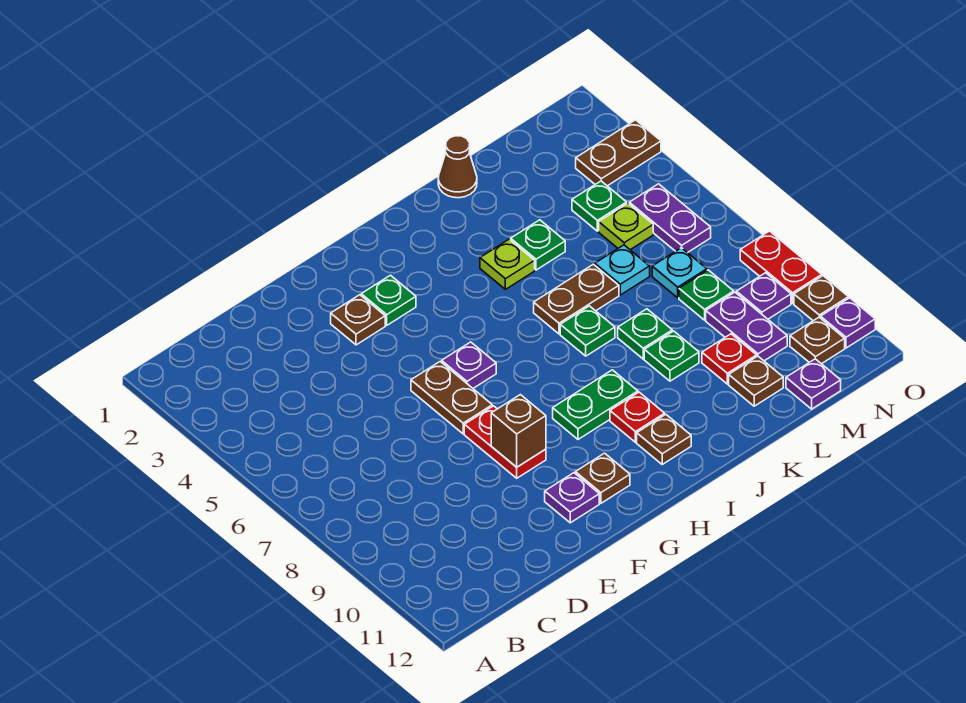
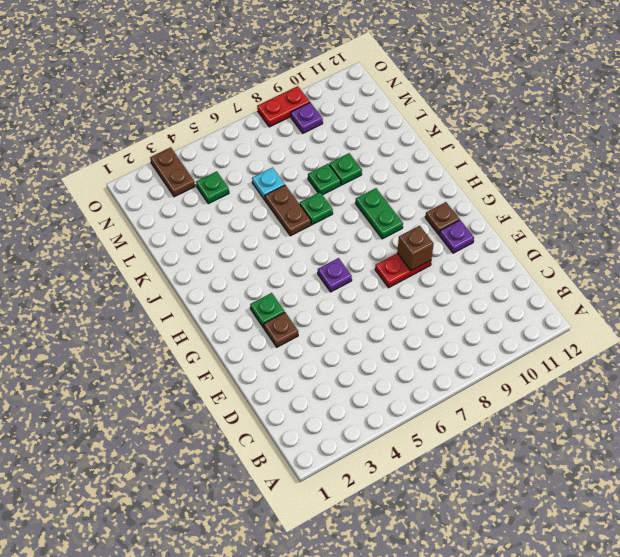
none -> brown 1x2 plate [411,362,492,434]
none -> red 1x1 plate [610,392,665,442]
none -> brown 1x1 plate [637,415,691,464]
none -> lime 1x1 plate [480,239,535,289]

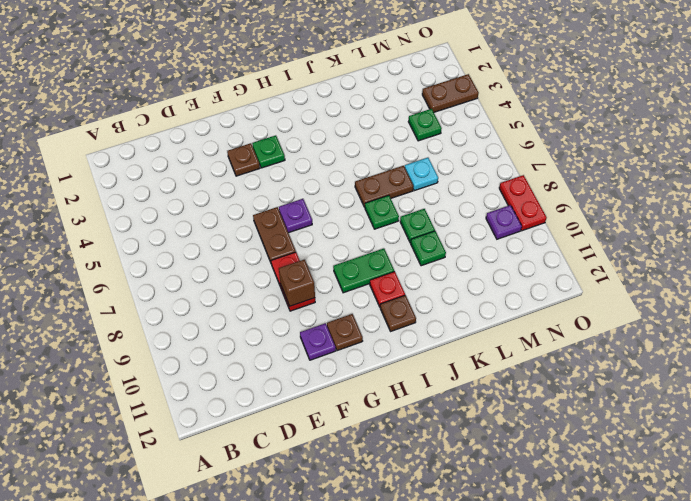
none -> lime 1x1 plate [480,239,535,289]
none -> brown 1x1 cone [438,136,477,198]
none -> green 1x1 plate [511,220,565,270]
none -> red 1x1 plate [702,334,757,384]

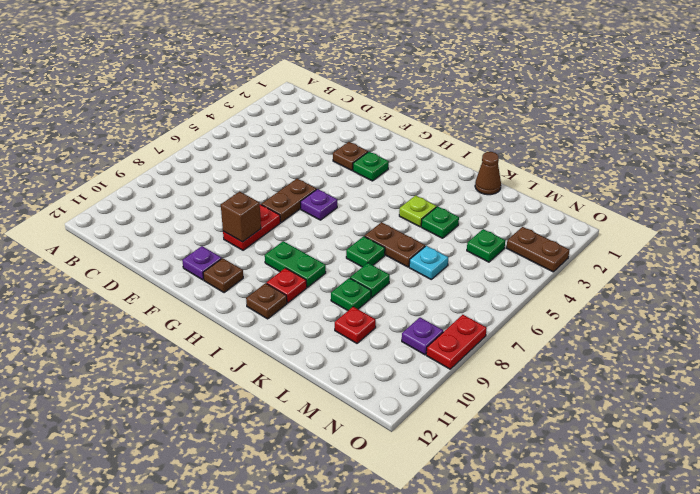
none -> brown 1x1 plate [729,356,783,406]
none -> lime 1x1 plate [599,203,653,250]
none -> cyan 1x1 plate [652,248,707,298]
none -> green 1x1 plate [679,270,734,320]

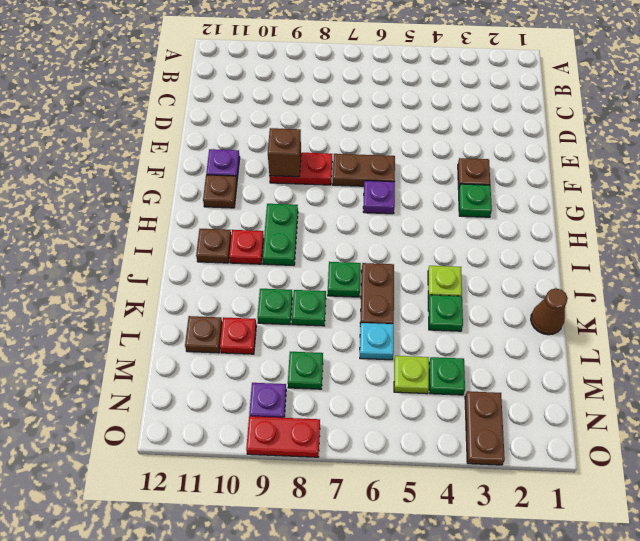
none -> cyan 1x1 plate [652,248,707,298]
none -> purple 1x2 plate [706,292,787,361]
none -> purple 1x1 plate [786,359,841,409]
none -> purple 1x2 plate [629,184,711,253]

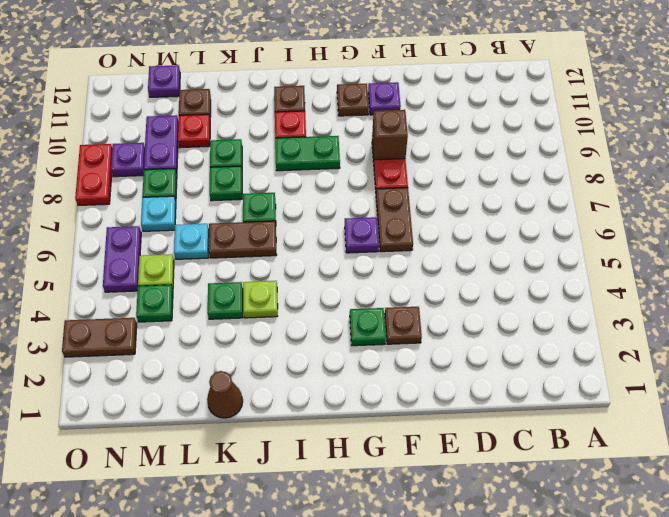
none -> brown 1x1 plate [790,317,845,364]
none -> brown 1x1 plate [794,276,849,321]
none -> purple 1x1 plate [821,298,875,348]

